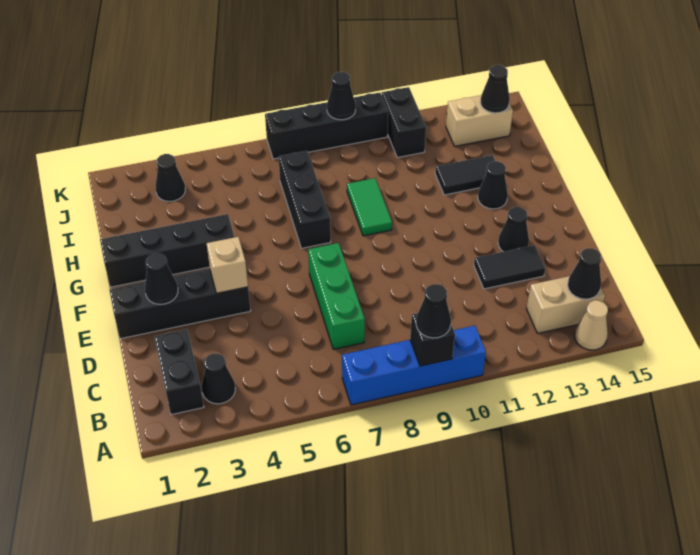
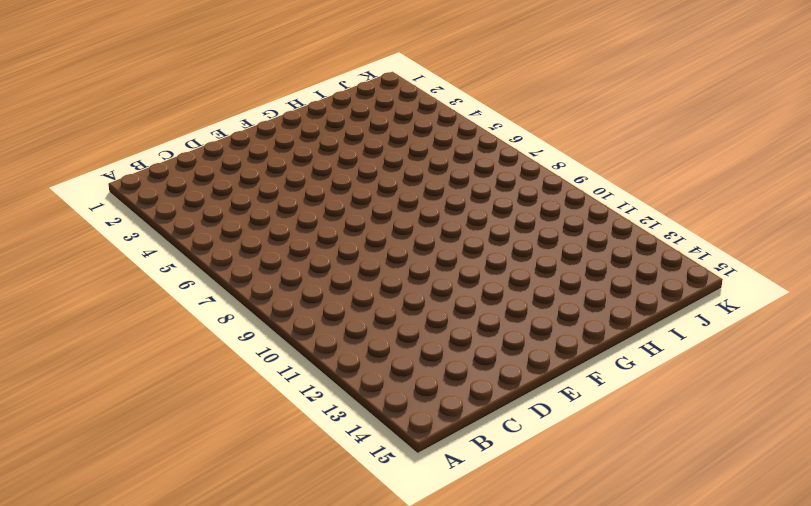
none -> blue 1x4 brick [342,326,486,405]
none -> tan 1x1 cone [574,300,608,350]
none -> black 1x2 brick [154,329,204,415]

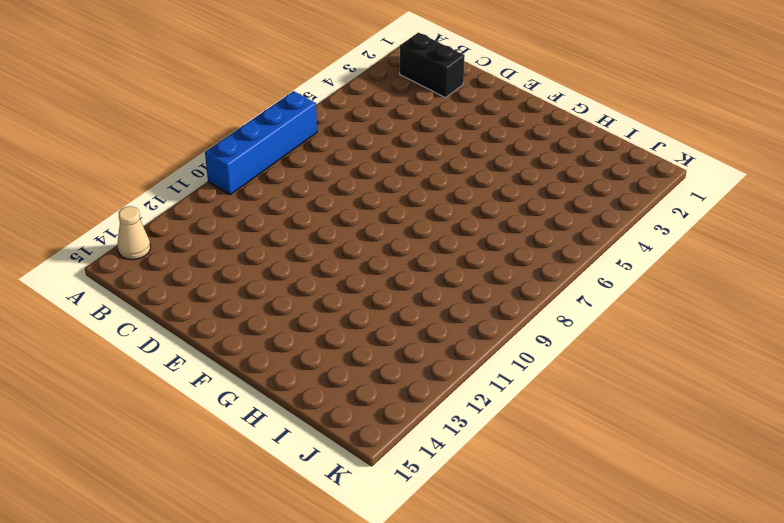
none -> black 1x1 cone [202,354,235,404]
none -> tan 1x2 brick [526,276,605,333]
none -> green 1x3 brick [308,243,365,349]

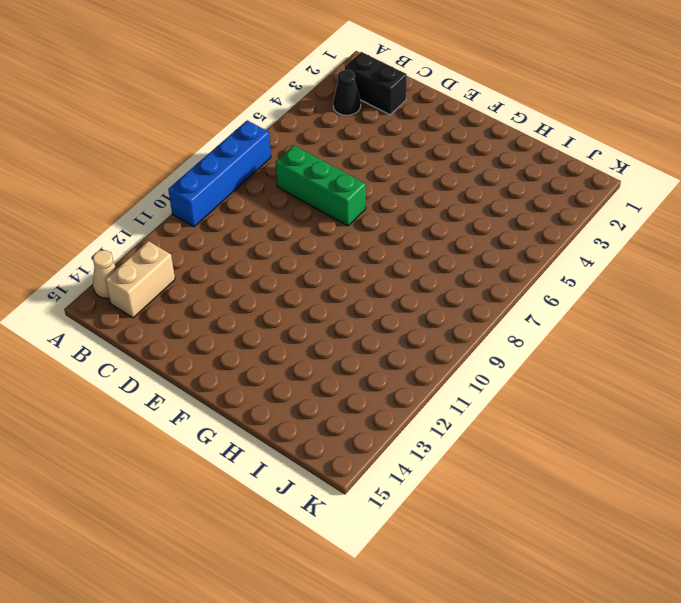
none -> black 1x2 tile [474,245,545,289]
none -> black 1x4 brick [109,269,251,339]
none -> black 1x1 cone [498,207,529,252]

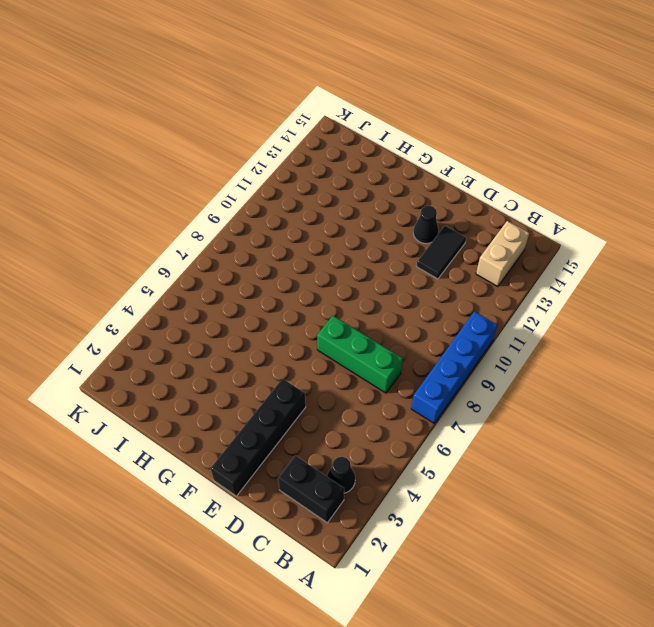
none -> tan 1x1 cone [574,300,608,350]
none -> black 1x4 brick [100,214,234,287]
none -> black 1x3 brick [279,151,331,248]

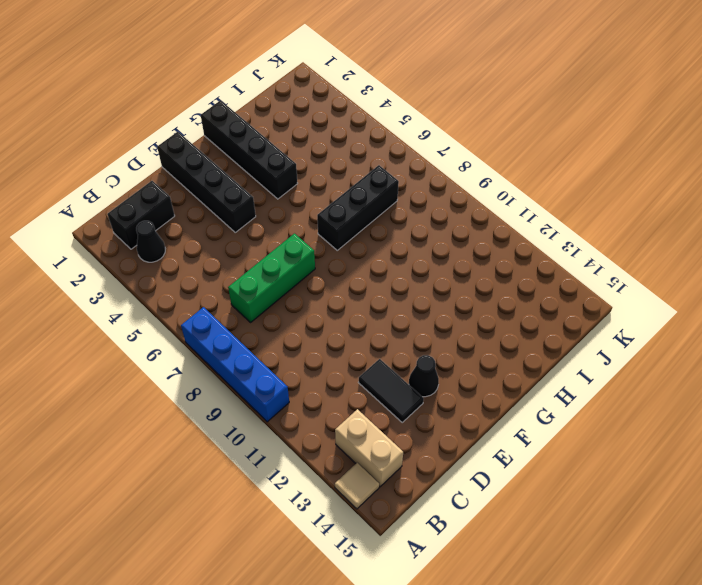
tan 1x1 tile [335,463,379,509] -> tan 1x1 cone [574,300,608,350]
none -> green 1x2 tile [347,178,392,236]
none -> black 1x1 cone [478,161,508,209]
none -> black 1x2 tile [435,155,495,195]

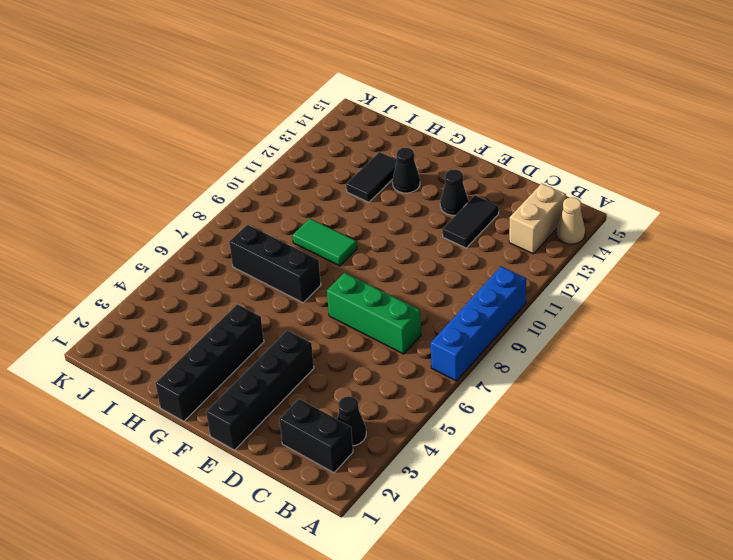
none -> black 1x1 cone [156,154,185,201]
none -> black 1x2 brick [382,87,426,158]
none -> tan 1x2 brick [446,95,513,146]

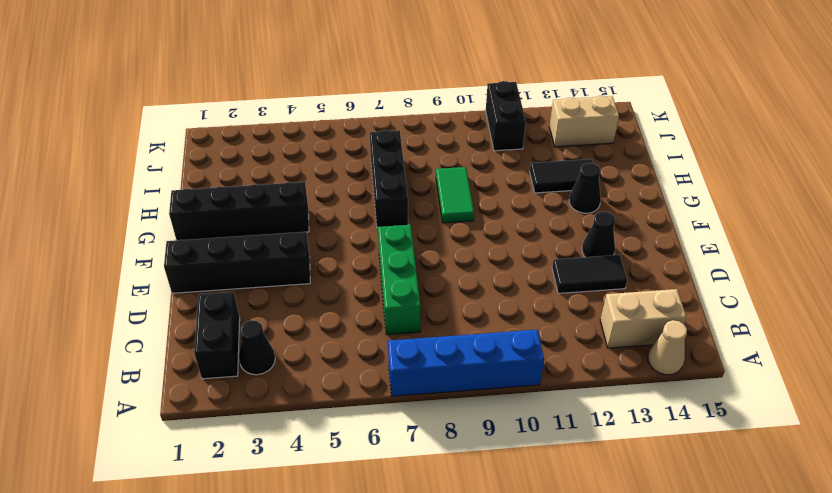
none -> black 1x1 cone [156,154,185,201]
none -> black 1x4 brick [265,93,388,159]
none -> black 1x1 brick [410,313,455,366]

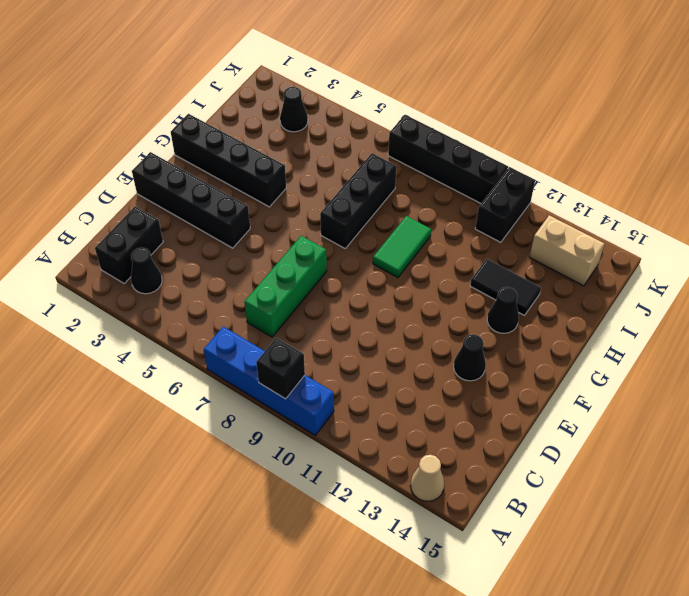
none -> tan 1x2 brick [526,276,605,333]
none -> black 1x2 tile [474,245,545,289]
none -> black 1x1 cone [568,248,601,299]

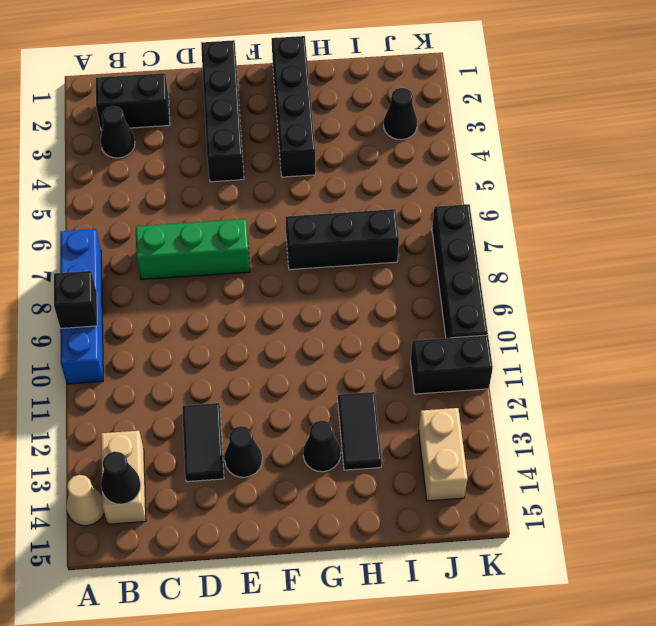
none -> green 1x2 tile [347,178,392,236]
none -> black 1x1 cone [145,253,178,304]
none -> tan 1x1 brick [207,237,248,293]

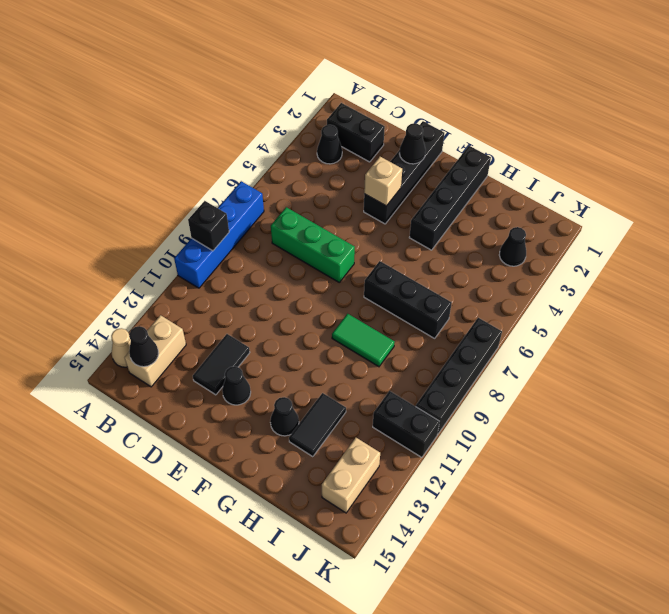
none -> black 1x1 cone [480,65,510,113]
none -> black 1x1 cone [327,72,356,120]
none -> black 1x1 cone [416,284,451,338]

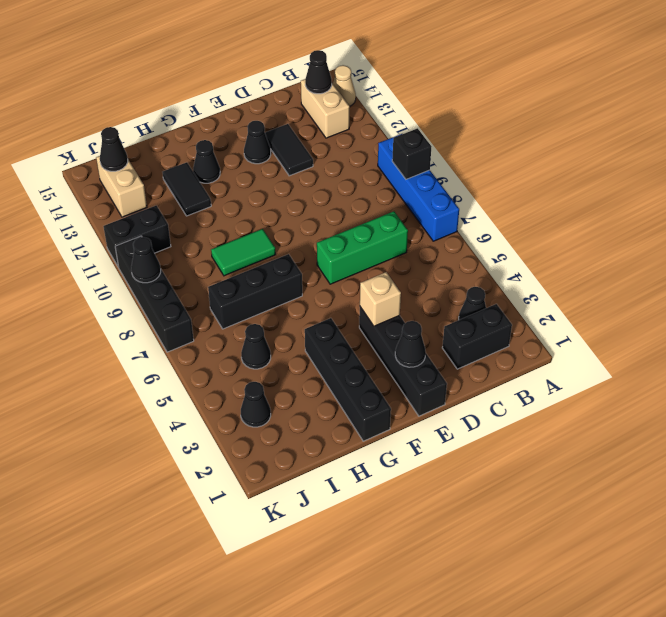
black 1x1 cone [241,324,271,369] -> black 1x1 cone moved to [416,284,451,338]

